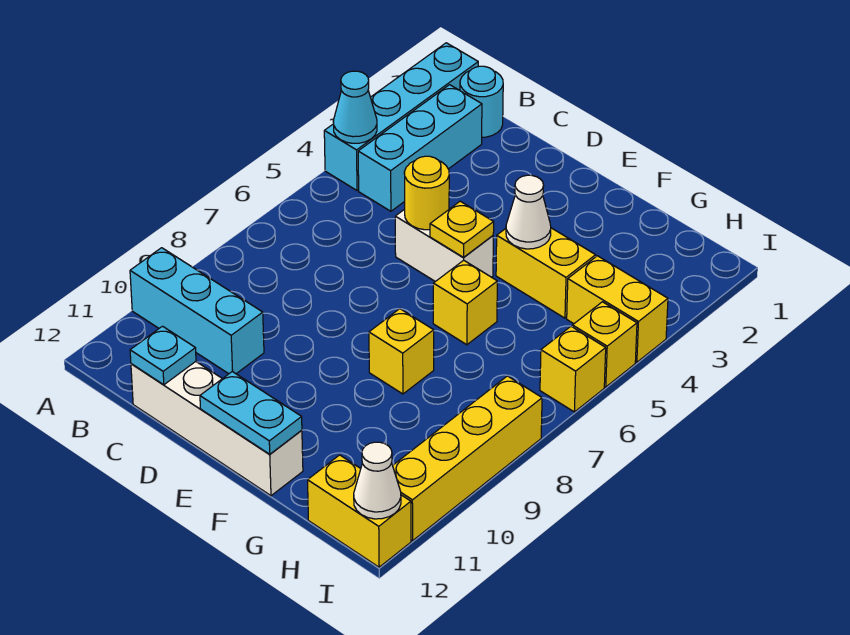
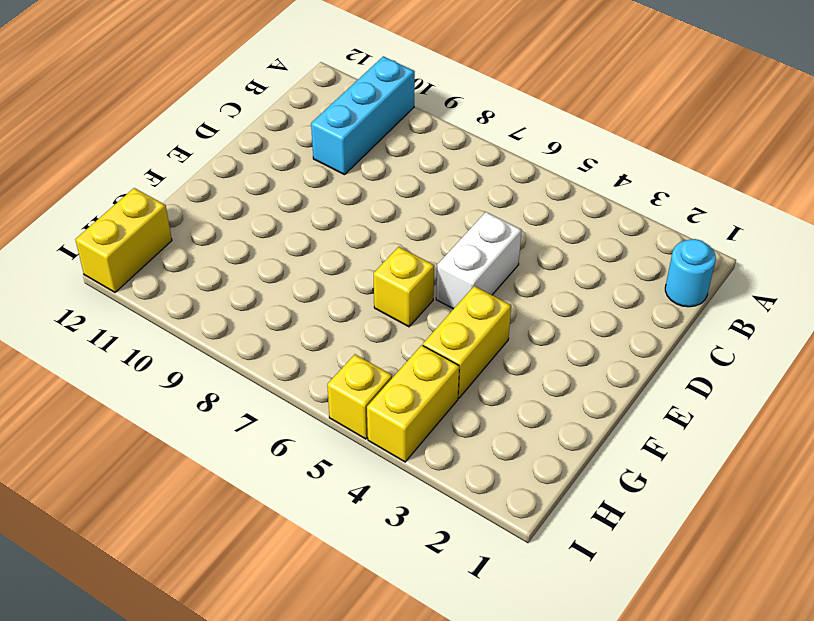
none -> cyan 1x4 brick [324,43,478,190]
none -> cyan 1x3 brick [358,85,482,211]
none -> white 1x4 brick [131,362,303,496]

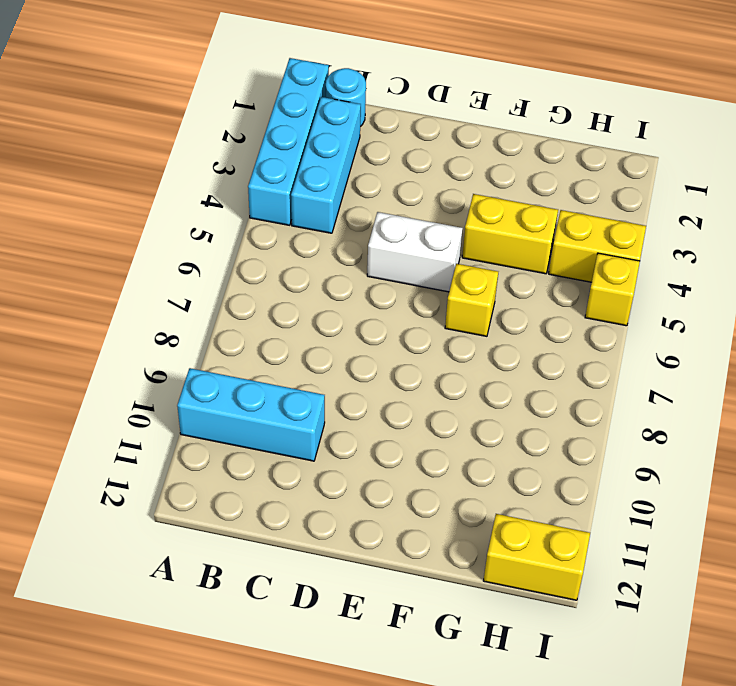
none -> white 1x4 brick [131,362,303,496]
none -> yellow 1x1 brick [369,309,434,394]
none -> yellow 1x1 brick [540,326,606,412]

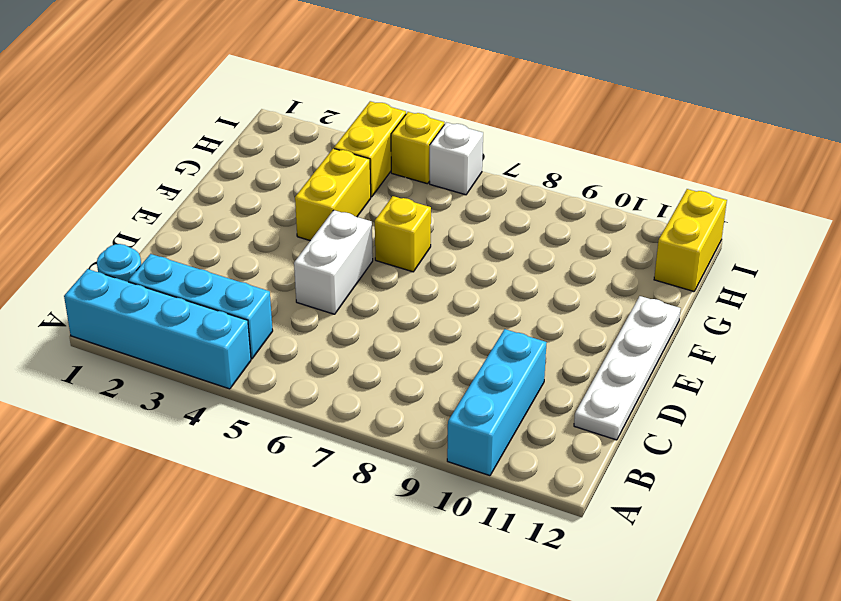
white 1x4 plate [574,296,681,440] -> white 1x4 brick [131,362,303,496]
white 1x1 brick [430,122,483,195] -> yellow 1x1 brick [540,326,606,412]
none -> yellow 1x1 brick [369,309,434,394]
none -> yellow 1x4 brick [393,376,542,541]
none -> cyan 1x1 cone [333,71,377,143]

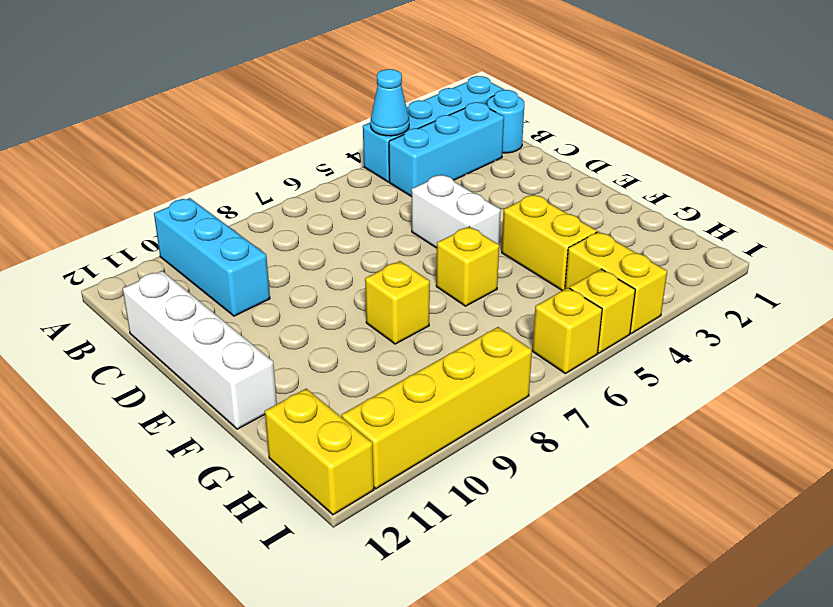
none -> cyan 1x1 plate [130,326,196,385]
none -> yellow 1x1 round brick [404,156,449,230]
none -> yellow 1x1 plate [430,201,494,258]

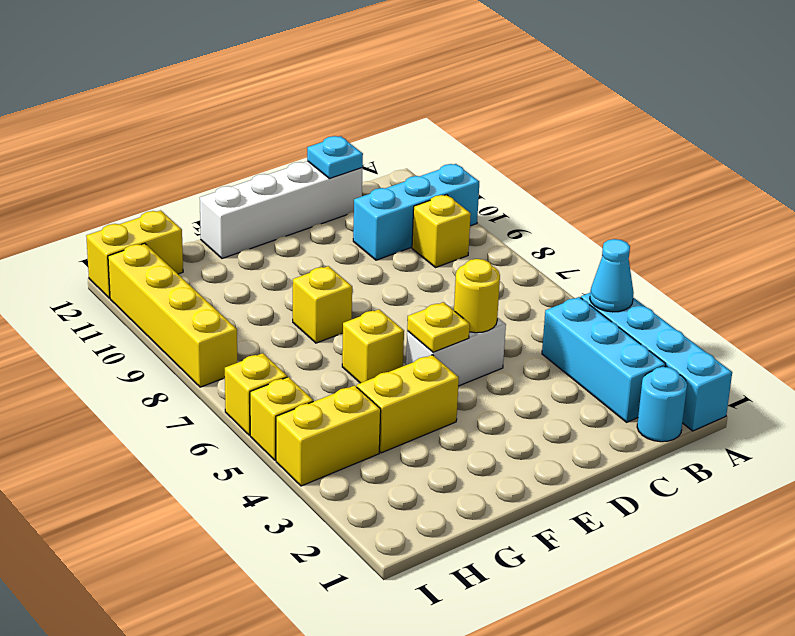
yellow 1x1 brick [412,195,471,267] -> none
none -> cyan 1x2 plate [200,371,302,454]
none -> white 1x1 cone [506,175,551,249]
none -> white 1x1 cone [354,442,401,519]

